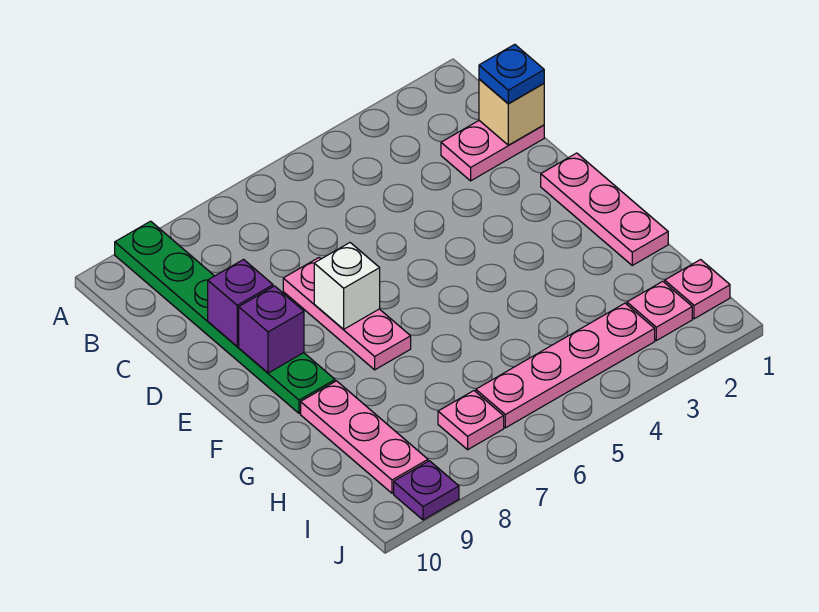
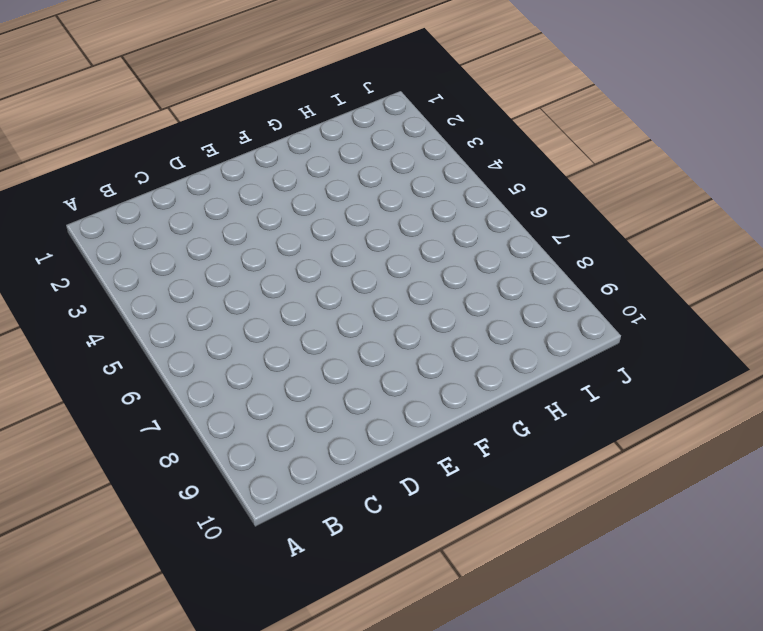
none -> green 1x6 plate [115,221,335,413]
none -> pink 1x2 plate [441,121,544,181]
none -> pink 1x3 plate [283,258,411,370]

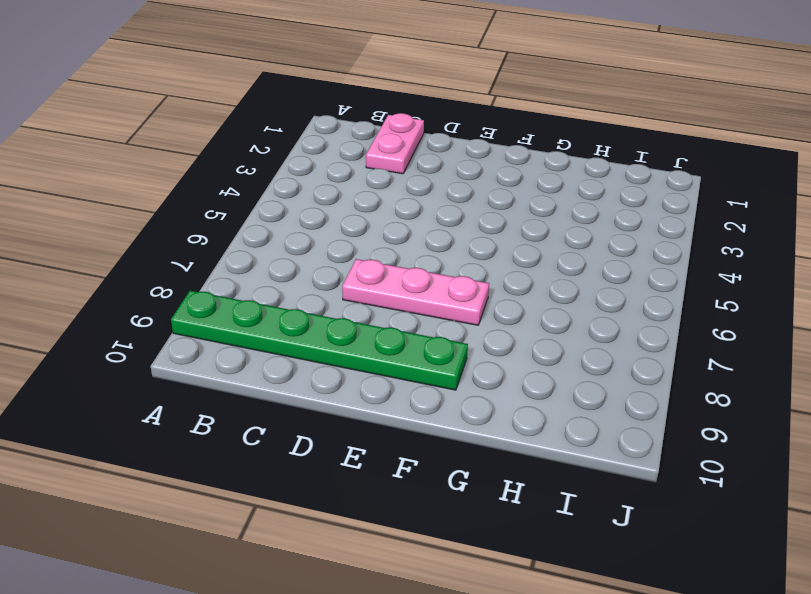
none -> pink 1x3 plate [541,153,668,265]
none -> pink 1x3 plate [301,381,428,493]
none -> pink 1x1 plate [665,260,730,319]

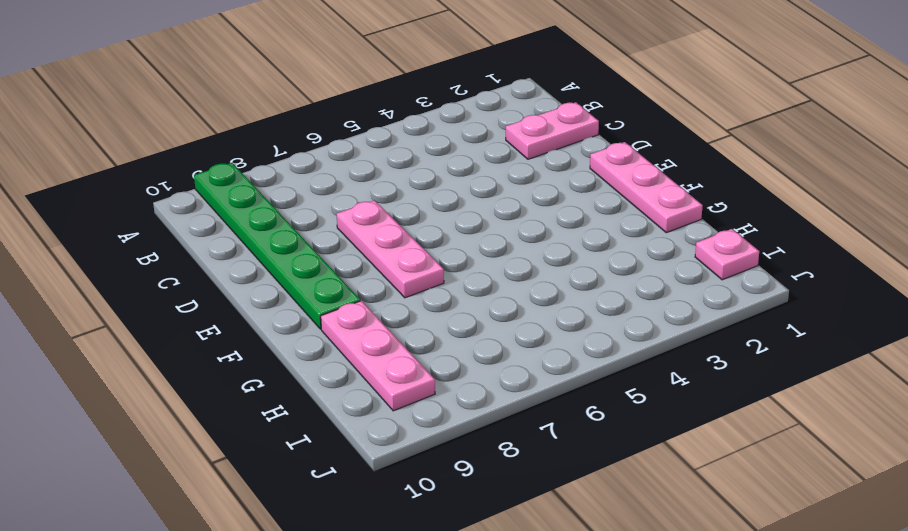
none -> pink 1x1 plate [627,281,692,341]
none -> pink 1x4 plate [476,303,655,428]
none -> pink 1x1 plate [438,391,504,450]

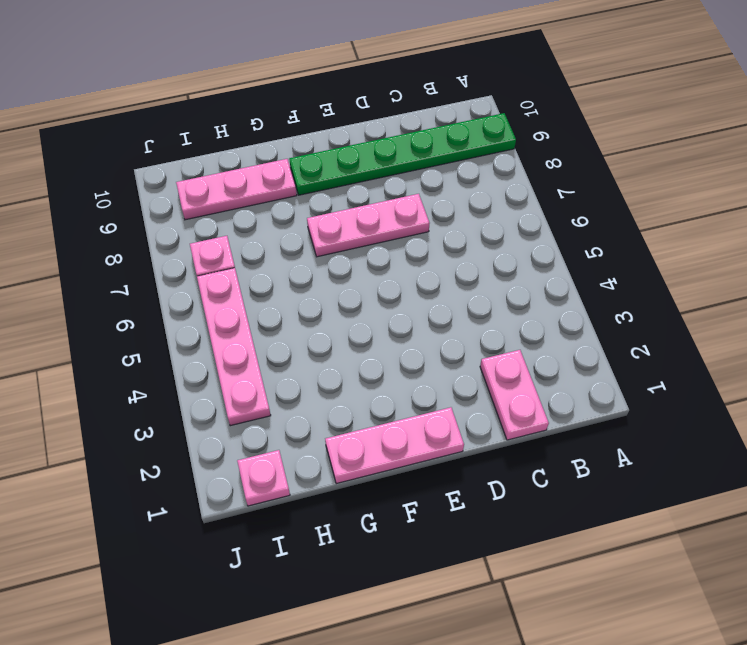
none -> pink 1x1 plate [627,281,692,341]
none -> purple 1x1 plate [394,461,459,520]
none -> tan 1x1 brick [479,79,544,145]

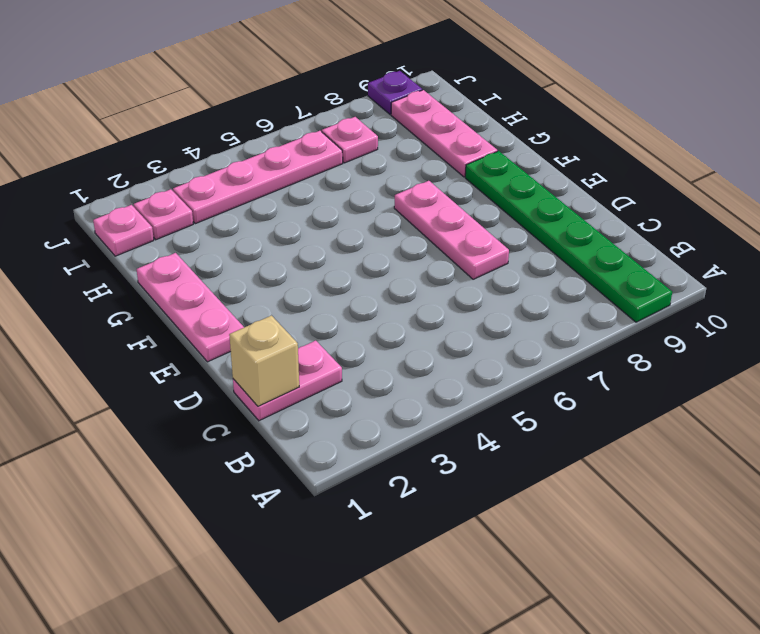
none -> purple 1x1 brick [208,260,273,346]
none -> white 1x1 brick [314,243,380,329]
none -> purple 1x1 brick [239,286,304,373]

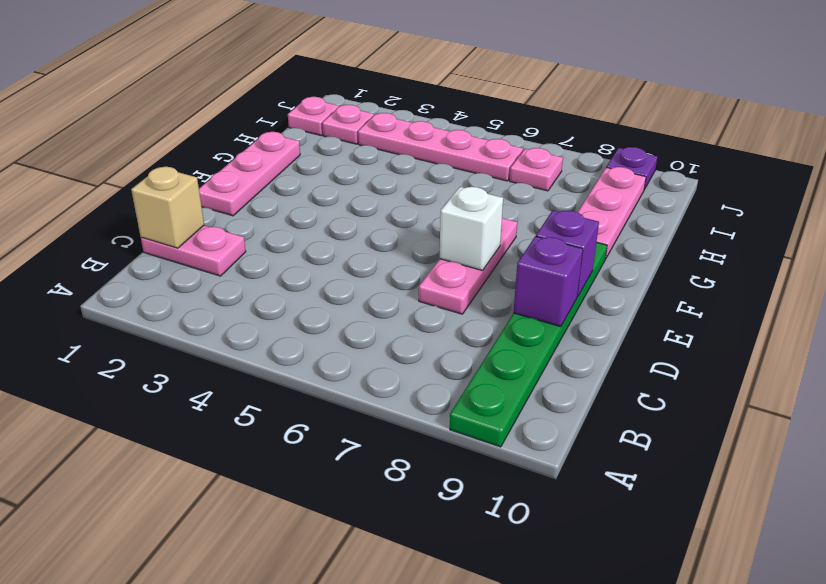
none -> blue 1x1 plate [479,44,544,104]

